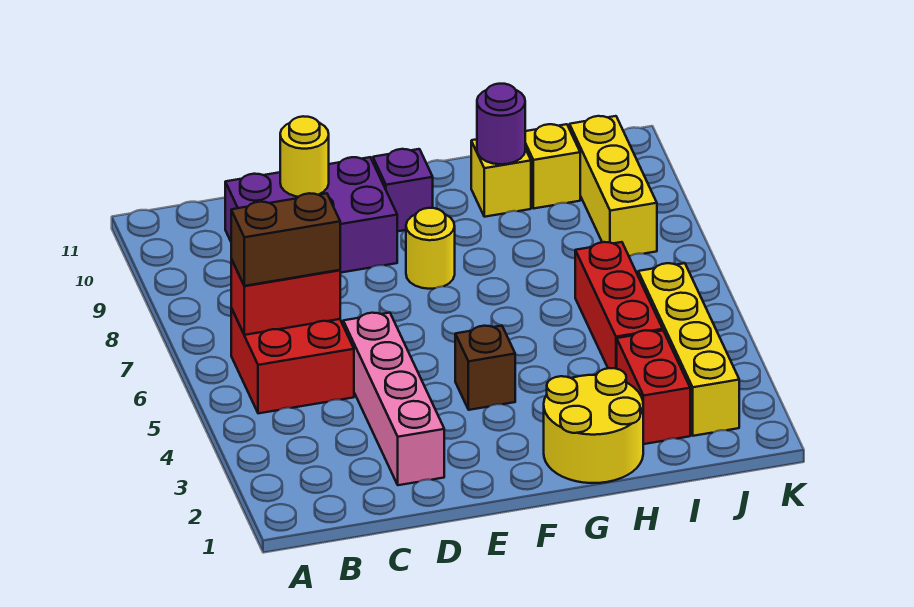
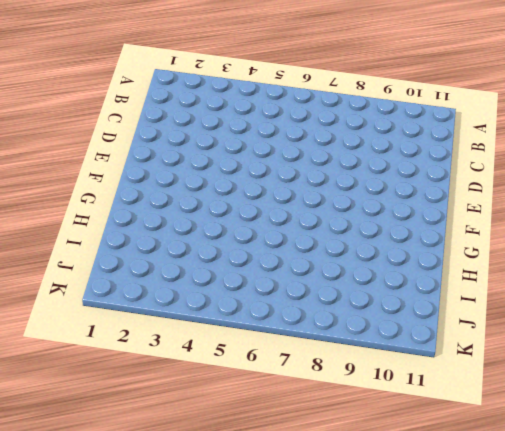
none -> red 2x2 brick [231,308,354,413]
none -> purple 2x3 brick [225,157,397,273]
none -> pink 1x4 brick [343,313,444,485]

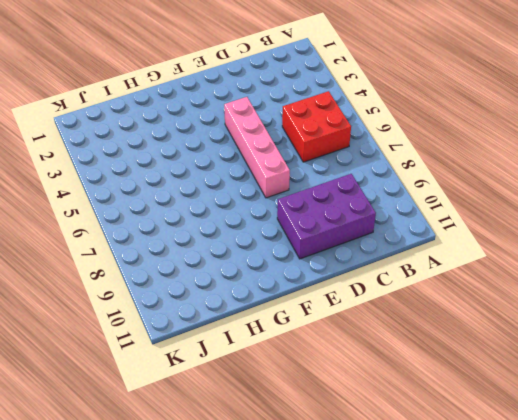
pink 1x4 brick [224,97,290,198] -> pink 1x4 brick moved to [343,313,444,485]
none -> brown 1x1 brick [455,326,515,410]
none -> yellow 1x1 round brick [406,208,455,289]
none -> purple 1x1 brick [373,149,433,231]

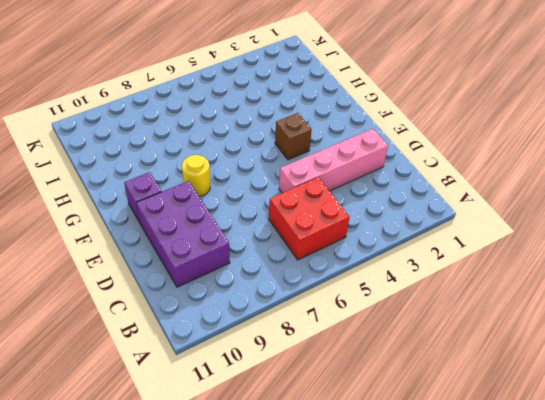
none -> yellow 2x2 round brick [544,368,643,483]
none -> yellow 1x1 brick [471,139,531,217]
none -> red 1x2 brick [617,330,690,444]

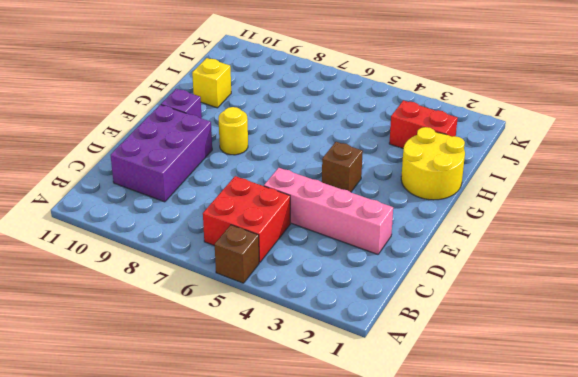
brown 1x1 brick [215,225,259,283] -> none
none -> red 1x3 brick [575,242,663,369]
none -> yellow 1x1 brick [525,124,580,208]
none -> yellow 1x4 brick [638,263,739,436]

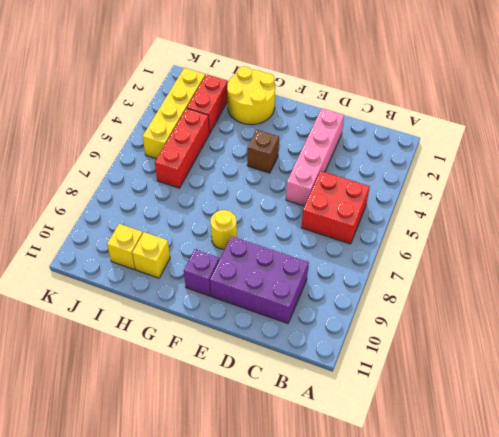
none -> yellow 1x3 brick [570,116,657,256]
none -> red 1x2 brick [231,259,340,335]
none -> yellow 1x1 round brick [280,116,329,197]

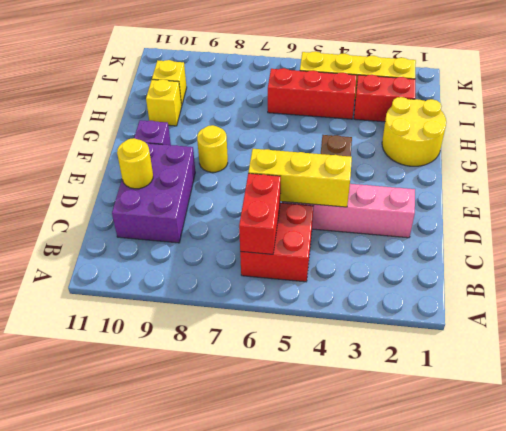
yellow 1x3 brick [248,149,352,207] -> yellow 1x3 brick moved to [570,116,657,256]
none -> purple 1x1 round brick [477,84,525,164]
none -> brown 1x2 brick [231,193,340,286]

